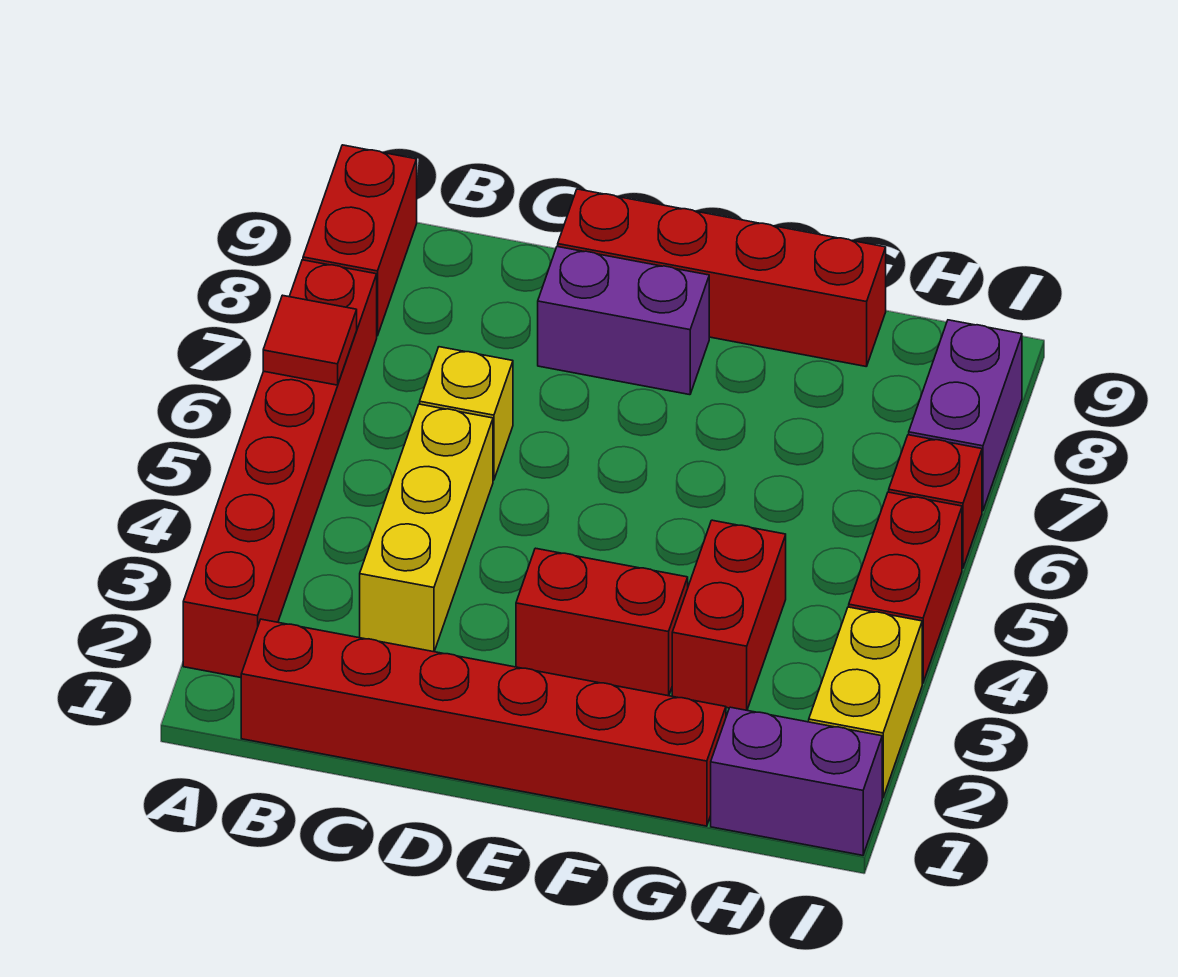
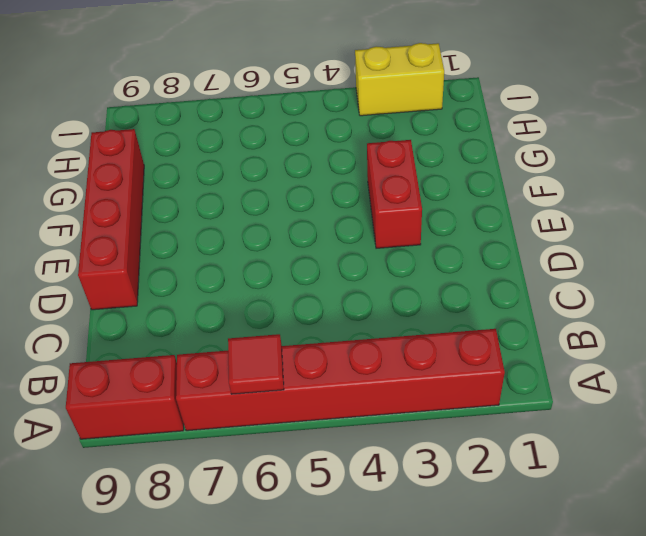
none -> red 1x6 brick [241,619,726,826]
none -> yellow 1x3 brick [360,404,493,652]
none -> yellow 1x1 brick [420,347,513,480]

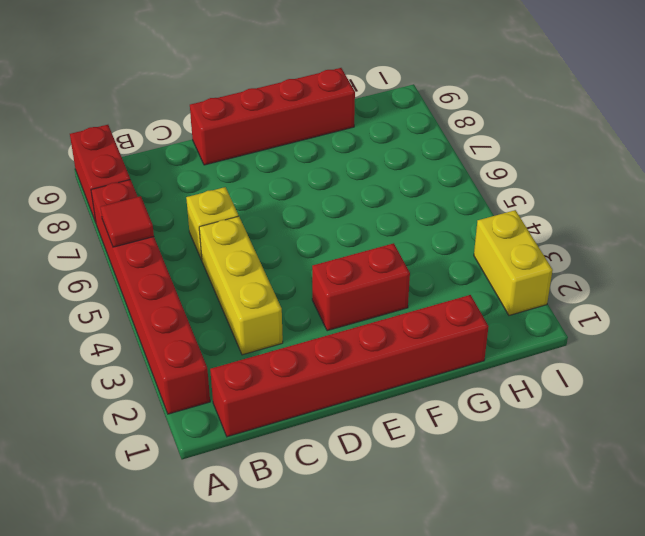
none -> purple 1x2 brick [538,246,709,395]
none -> red 1x2 brick [672,520,786,710]
none -> purple 1x2 brick [711,707,882,855]

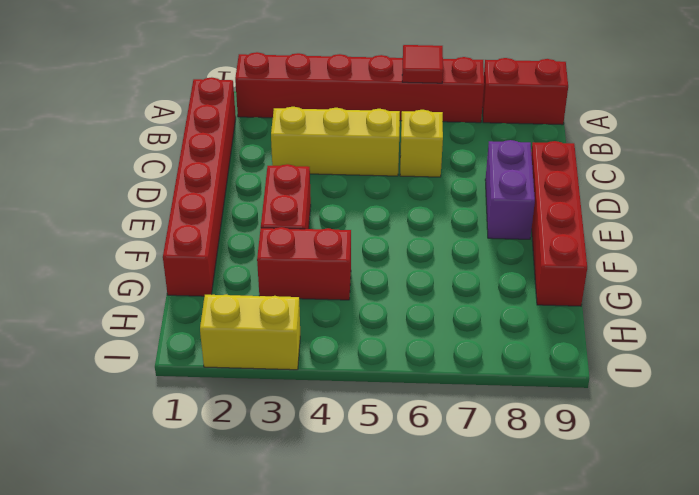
none -> purple 1x2 brick [711,707,882,855]
none -> red 1x2 brick [849,492,962,683]
none -> red 1x1 brick [889,435,982,568]

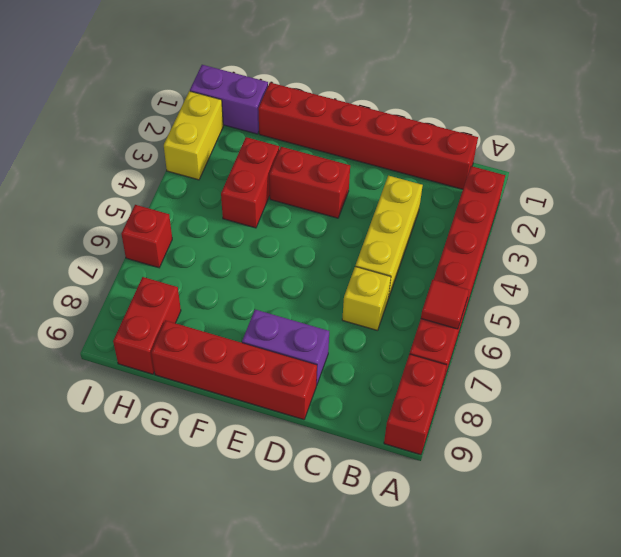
red 1x2 brick [113,277,181,374] -> red 1x2 brick moved to [849,492,962,683]
none -> purple 1x2 brick [909,320,1022,511]

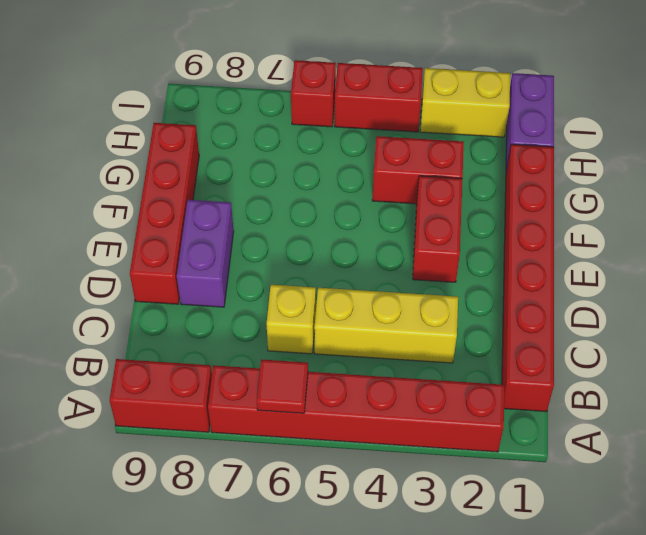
none -> purple 1x2 brick [909,320,1022,511]

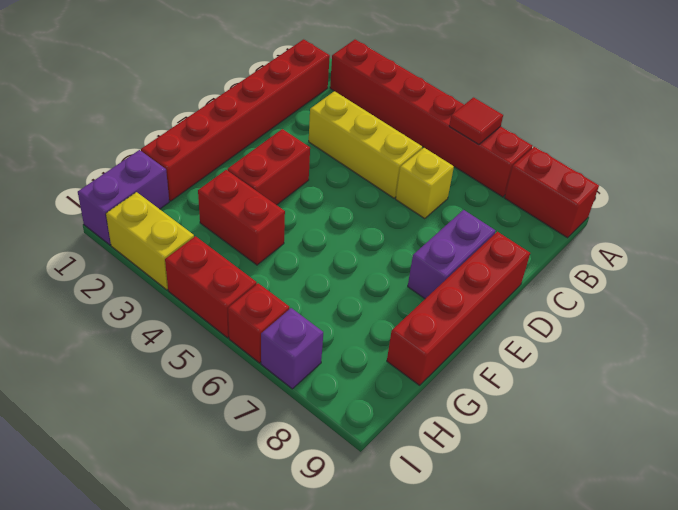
purple 1x1 brick [261,308,323,389] -> purple 1x2 brick [909,320,1022,511]

